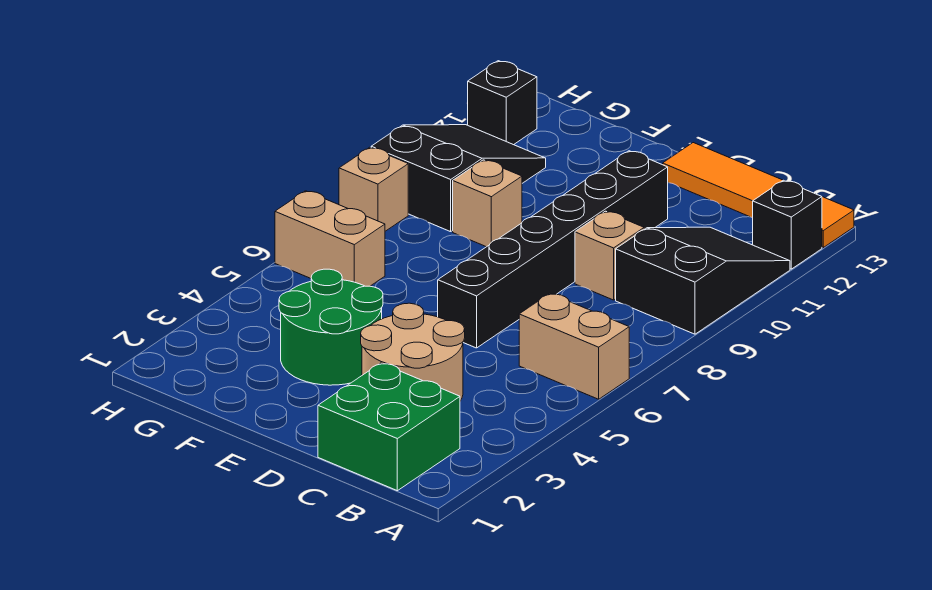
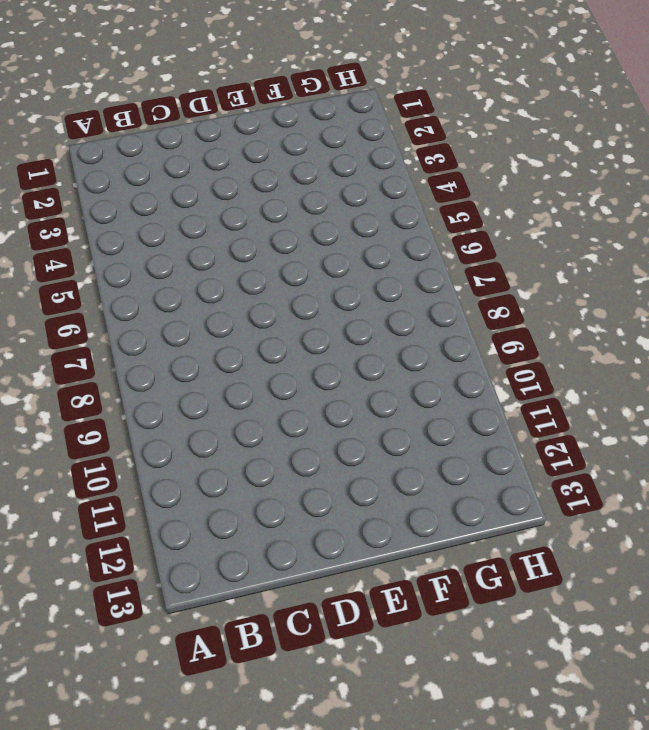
none -> tan 1x2 brick [519,294,629,399]
none -> black 2x3 slope [616,227,790,334]
none -> black 1x1 brick [753,180,822,269]

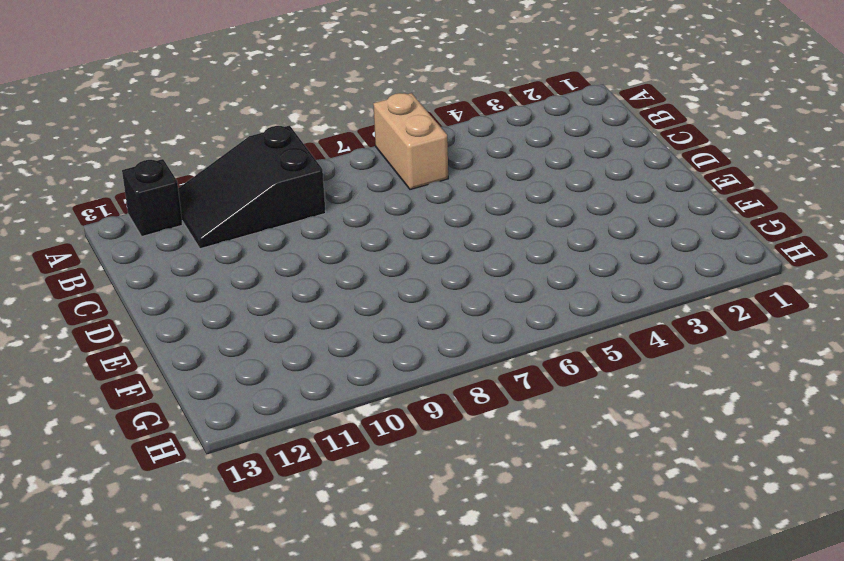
none -> orange 1x4 tile [663,143,854,247]
none -> green 2x2 brick [318,363,460,491]
none -> tan 2x2 round brick [361,303,465,401]

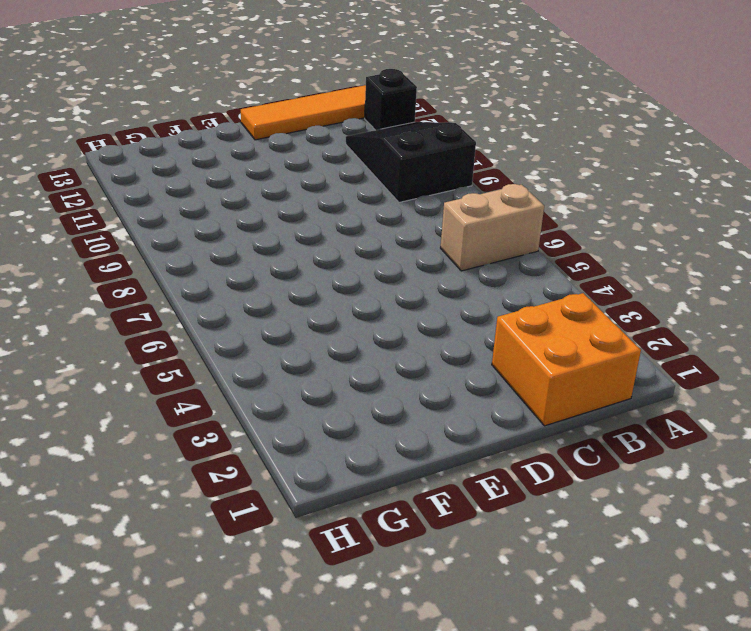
orange 2x2 brick [492,293,641,426] -> green 2x2 brick [318,363,460,491]
none -> tan 2x2 round brick [361,303,465,401]
none -> tan 1x1 brick [575,211,644,300]
none -> black 1x6 brick [438,151,668,348]

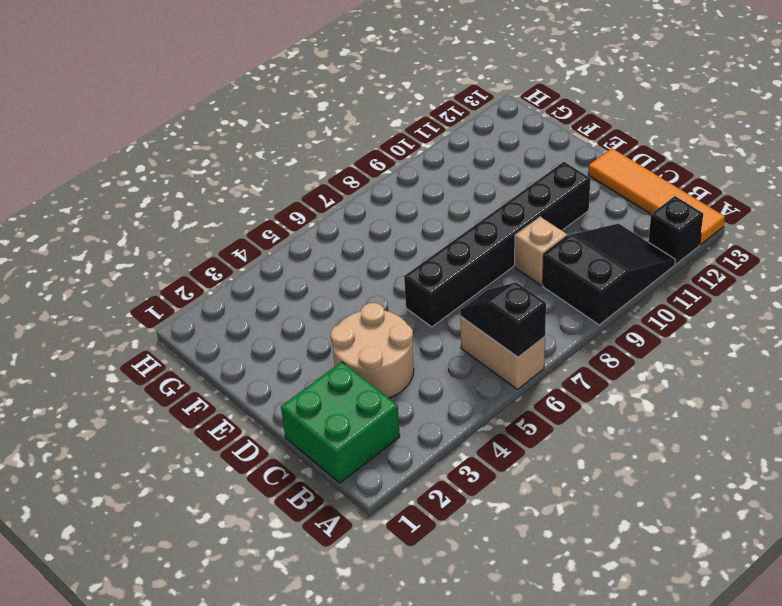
black 1x2 slope [460,282,546,357] -> none
none -> green 2x2 round brick [279,269,383,385]
none -> tan 1x1 brick [453,160,522,247]
none -> tan 1x2 brick [275,191,385,286]

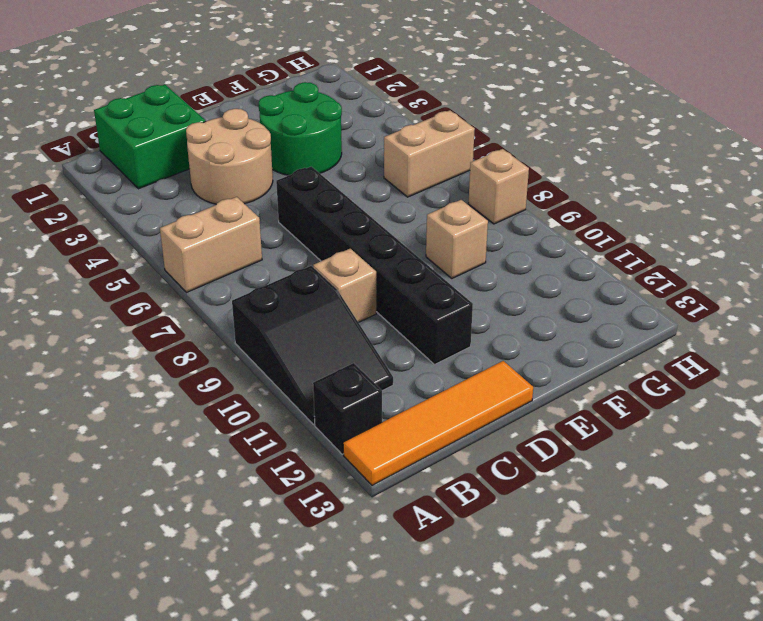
none -> black 2x3 slope [371,125,546,232]
none -> black 1x1 brick [468,61,537,145]

